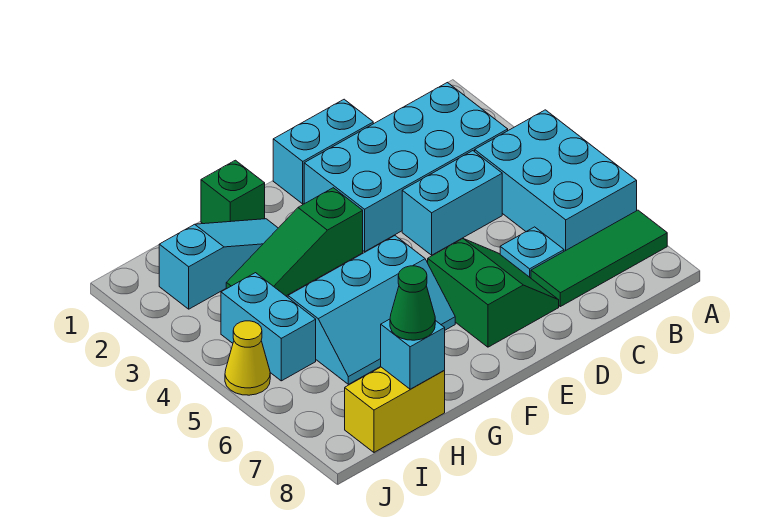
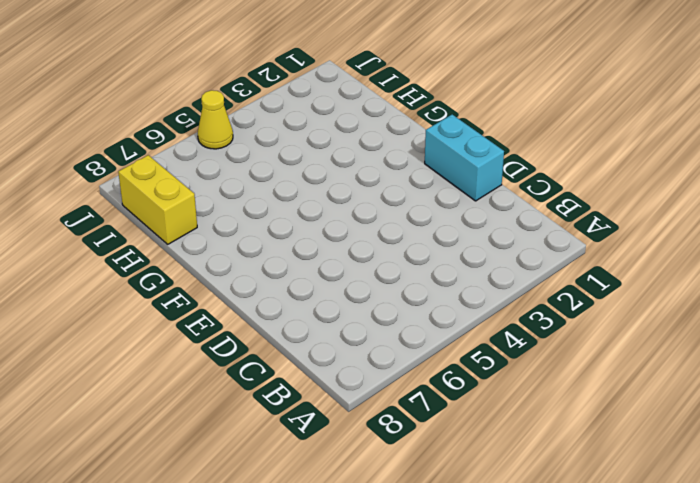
none -> cyan 2x3 brick [475,110,637,251]
none -> green 1x3 tile [531,210,667,307]
none -> cyan 2x4 brick [304,82,508,252]

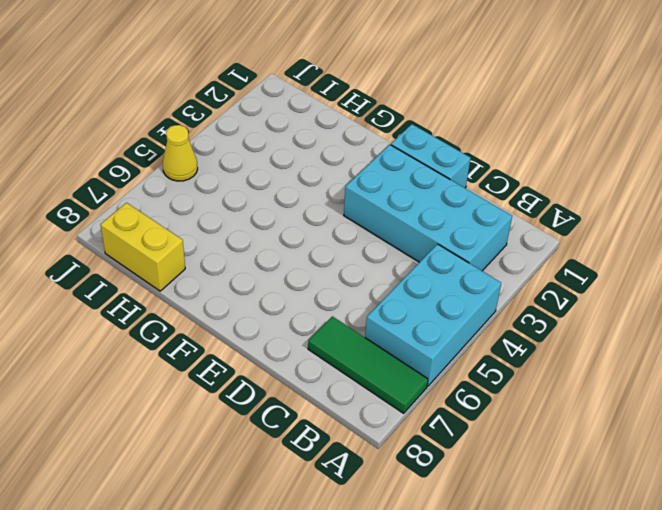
none -> cyan 1x2 brick [402,151,502,255]
none -> cyan 1x1 plate [500,227,564,278]
none -> green 2x2 slope [427,239,559,347]

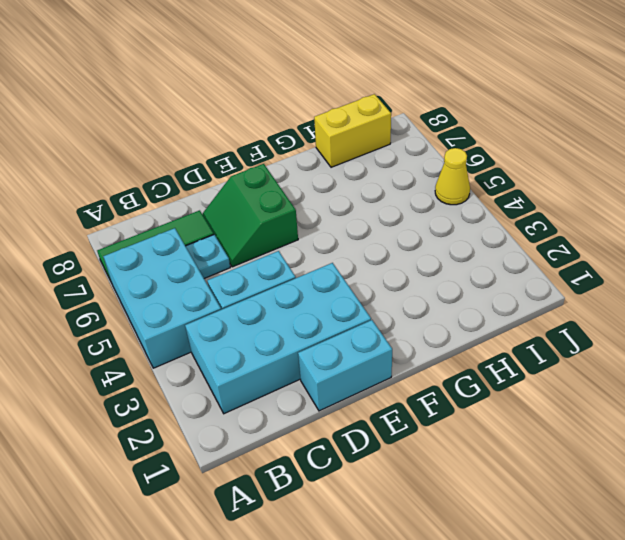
none -> green 1x3 slope [226,188,363,296]
none -> cyan 2x3 slope [288,236,455,384]
none -> green 1x1 brick [201,160,265,224]

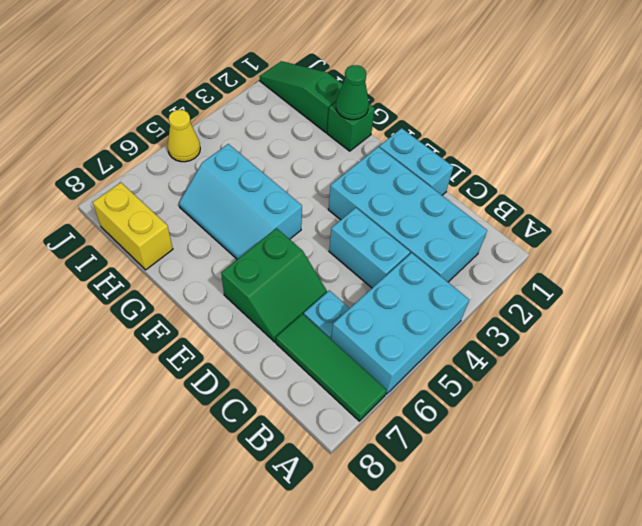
green 1x1 cone [336,65,369,120] -> green 1x1 cone moved to [390,266,435,340]
green 1x3 slope [260,61,343,133] -> green 1x3 slope moved to [226,188,363,296]
none -> cyan 1x3 slope [159,219,278,309]
none -> cyan 1x2 brick [221,273,316,381]
none -> cyan 1x1 brick [381,319,445,389]

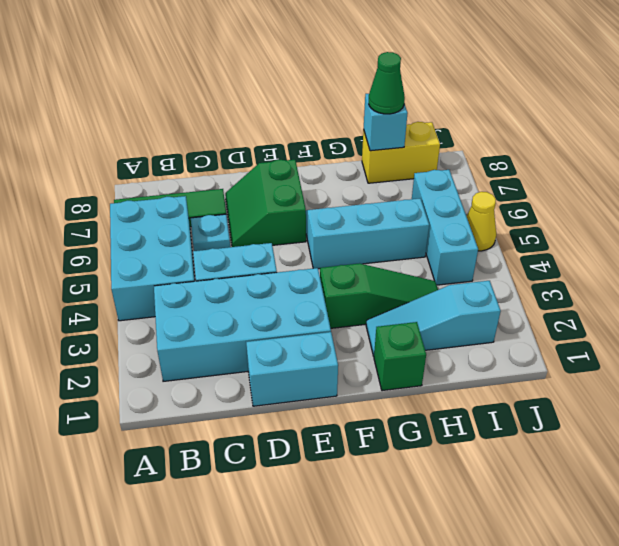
cyan 1x3 brick [412,170,478,285] -> cyan 1x2 brick [221,273,316,381]

